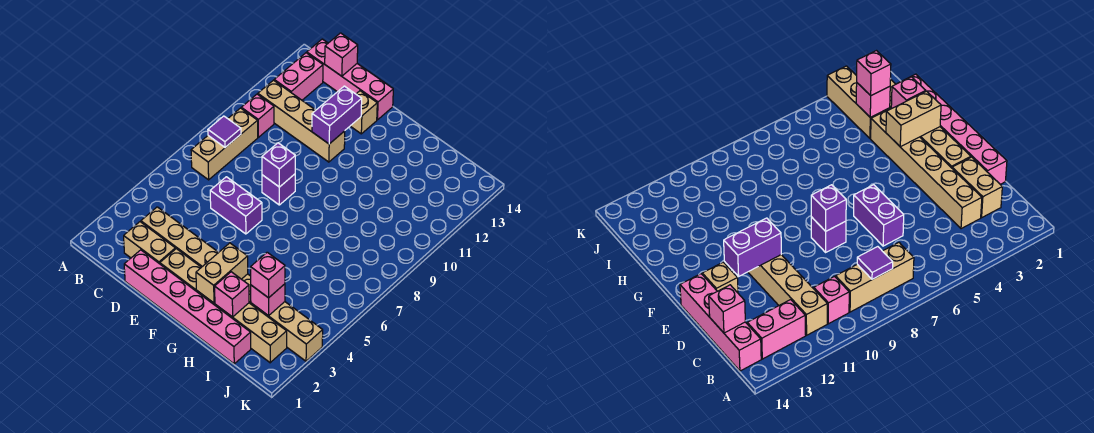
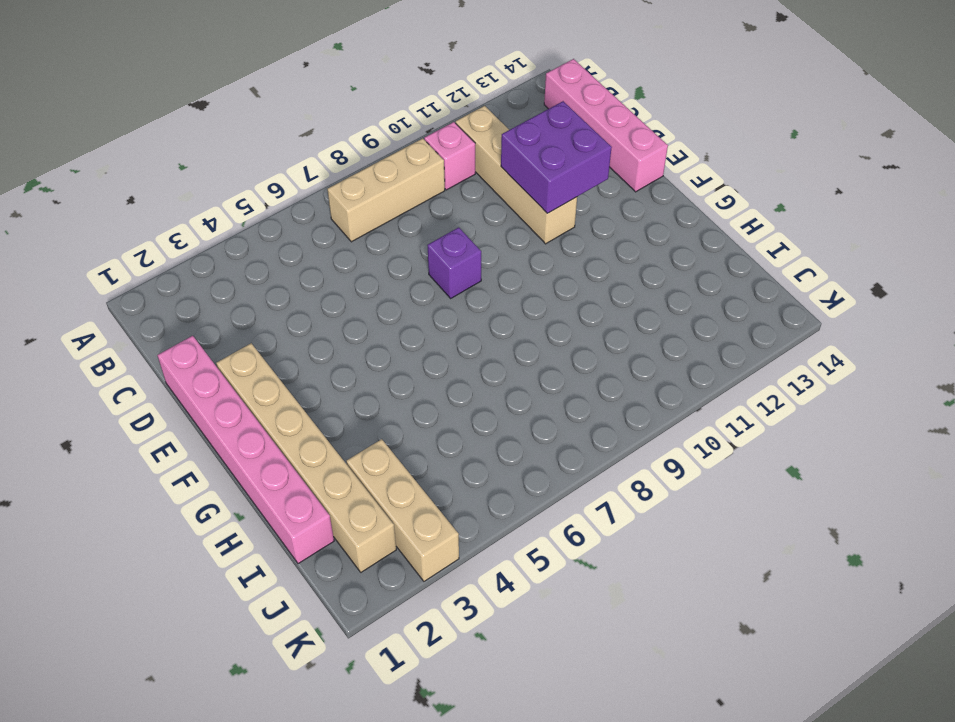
purple 2x2 brick [501,101,612,213] -> purple 1x2 brick [312,86,362,144]
none -> pink 1x2 brick [274,53,323,100]
none -> tan 1x2 brick [124,222,175,264]
none -> tan 1x6 brick [141,207,251,304]

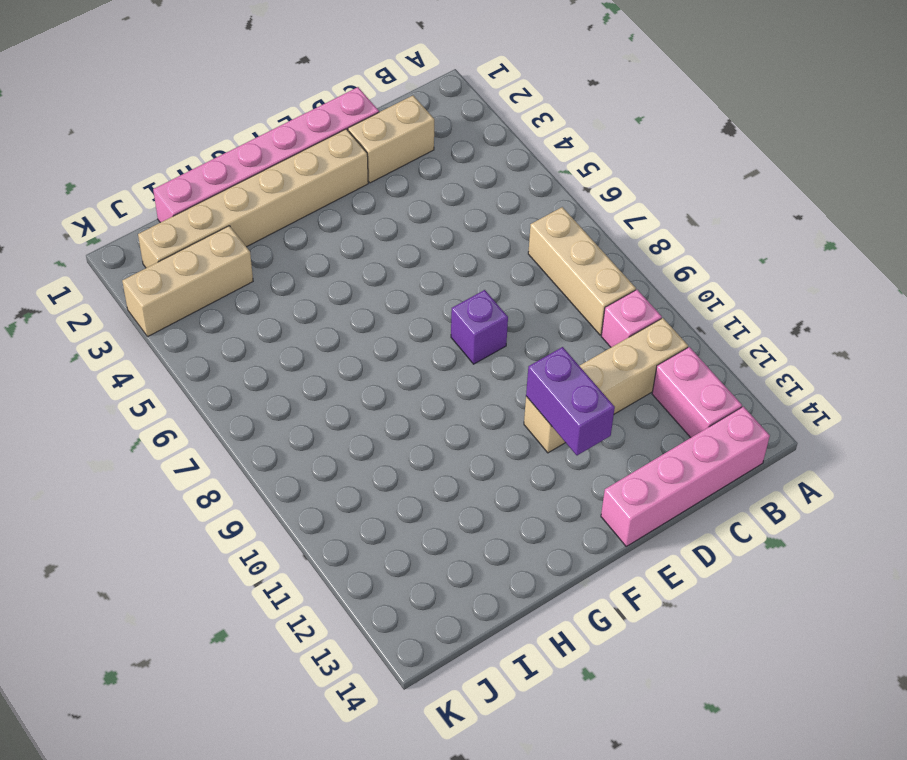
none -> tan 1x6 brick [141,207,251,304]
none -> purple 1x2 brick [210,177,262,234]
none -> tan 1x1 brick [351,91,377,134]

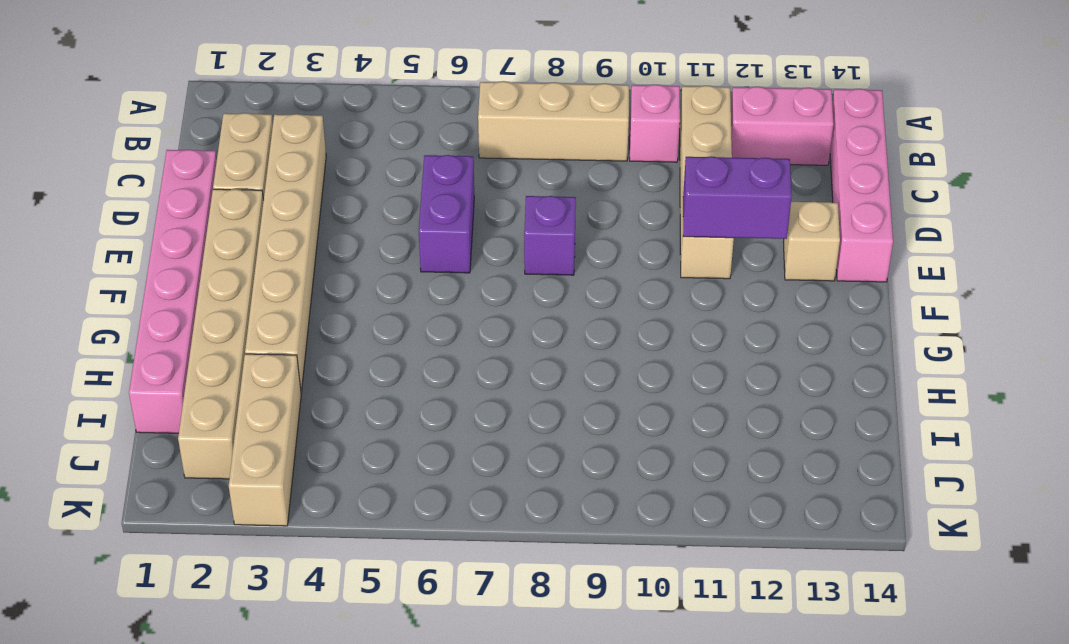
none -> purple 1x1 tile [208,116,241,147]
none -> pink 1x1 brick [325,33,358,76]
none -> purple 1x1 brick [262,143,295,187]

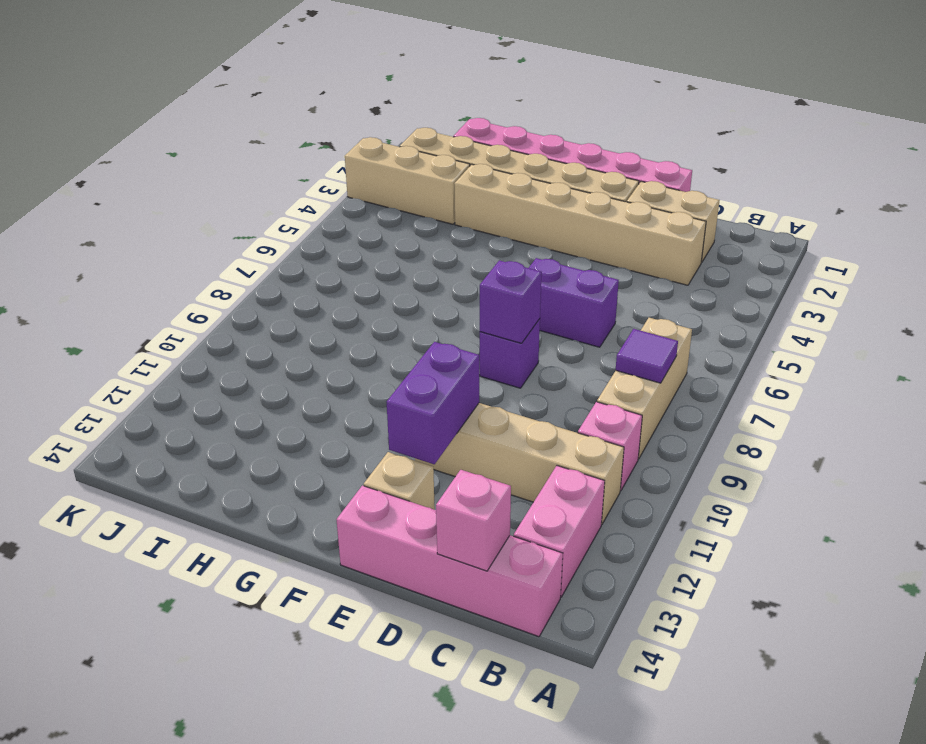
none -> tan 1x2 brick [196,243,248,303]
none -> pink 1x1 brick [215,272,249,317]
none -> pink 1x1 brick [251,284,285,316]

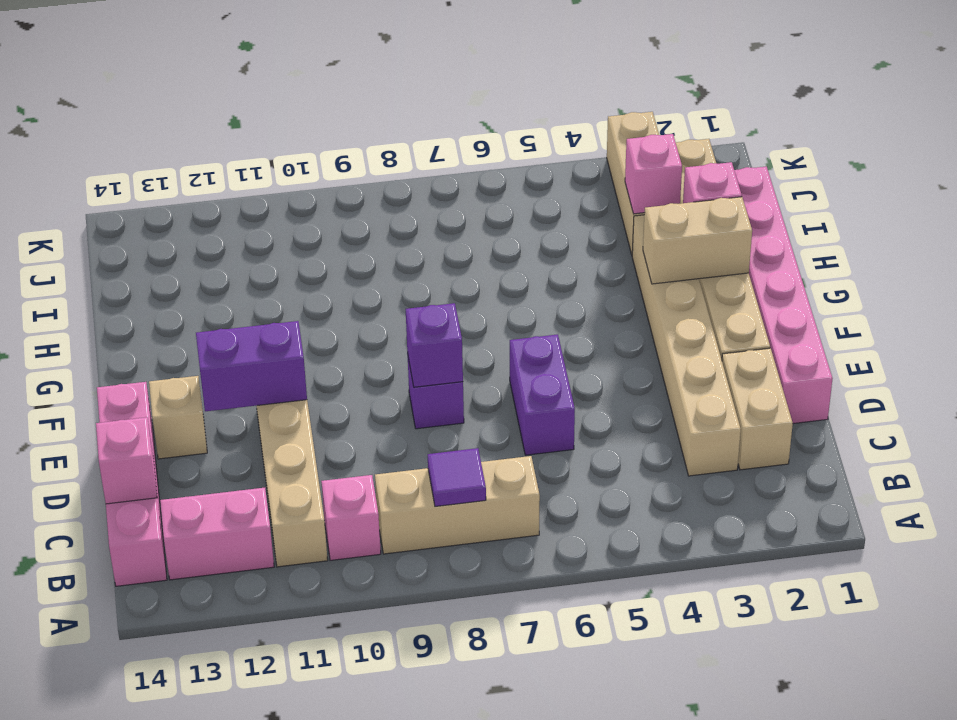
none -> pink 1x1 brick [251,252,285,298]

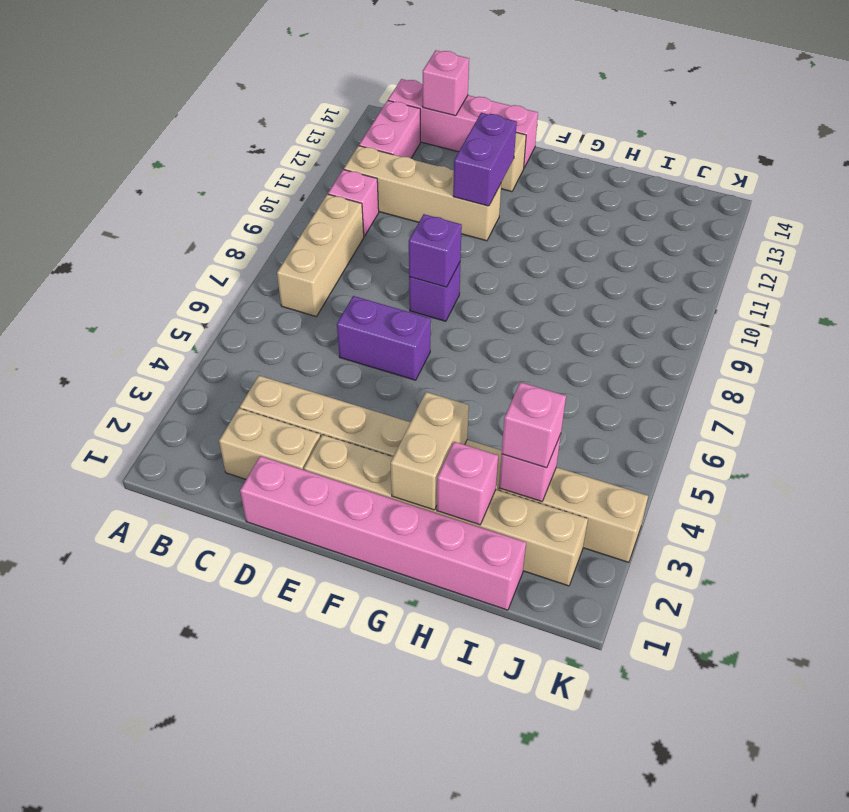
none -> purple 1x1 tile [208,116,241,147]

